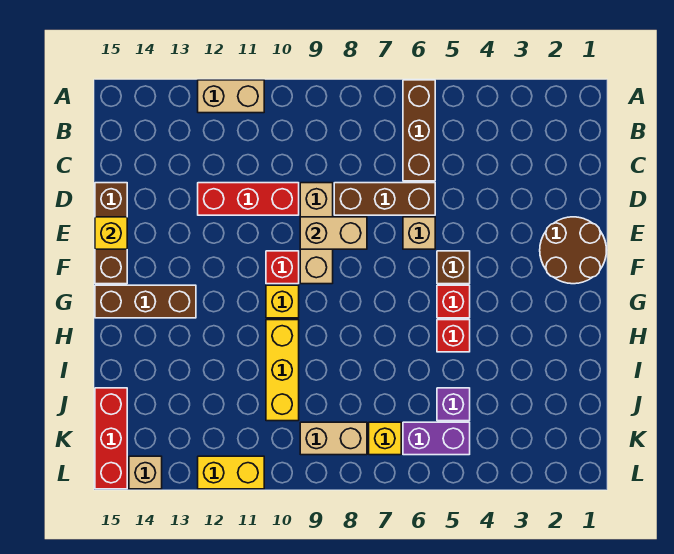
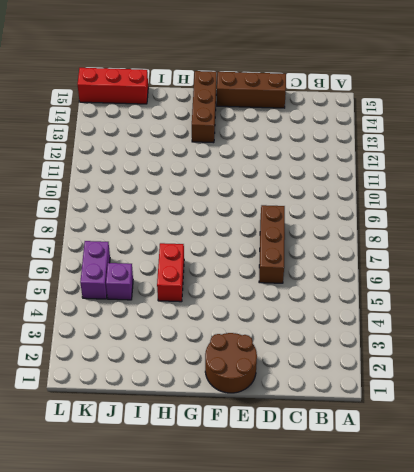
red 1x2 brick [157,243,184,302] -> red 1x1 brick [437,320,470,352]
none -> brown 1x3 brick [403,80,435,181]
none -> tan 1x2 brick [198,80,264,113]
none -> tan 1x3 brick [300,183,333,284]

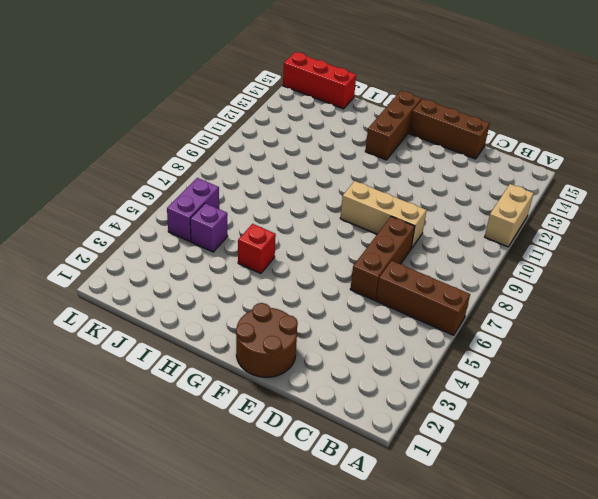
none -> red 1x3 brick [198,183,299,215]
none -> tan 1x1 brick [403,217,435,249]
none -> brown 1x1 brick [437,251,470,284]

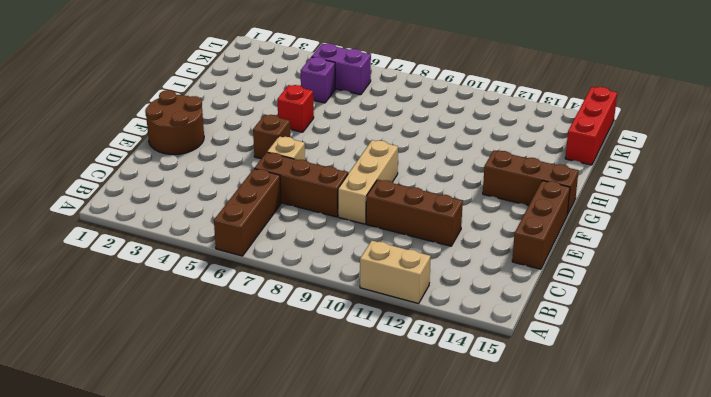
brown 1x3 brick [366,180,463,246] -> red 1x3 brick [198,183,299,215]
none -> red 1x1 brick [266,251,299,284]
none -> red 1x1 brick [437,285,470,318]
none -> yellow 1x1 brick [266,285,299,318]

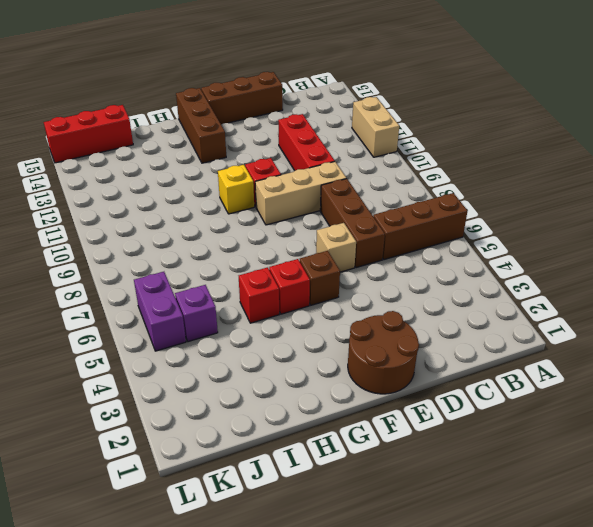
none -> yellow 1x3 brick [266,320,299,421]
none -> yellow 1x1 brick [369,422,401,455]
none -> tan 1x2 brick [300,422,367,455]

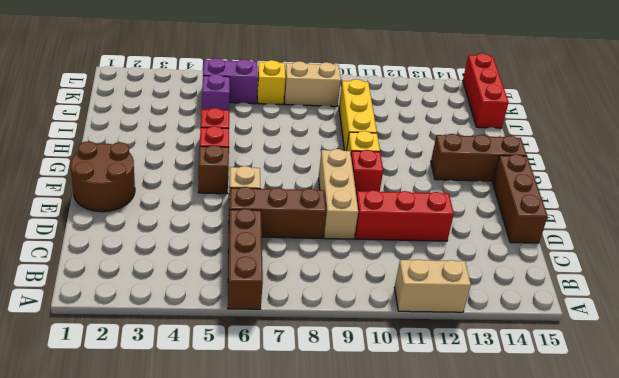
none -> yellow 1x2 brick [198,456,264,489]
none -> tan 1x1 brick [129,456,162,489]
none -> tan 1x2 brick [300,217,367,249]

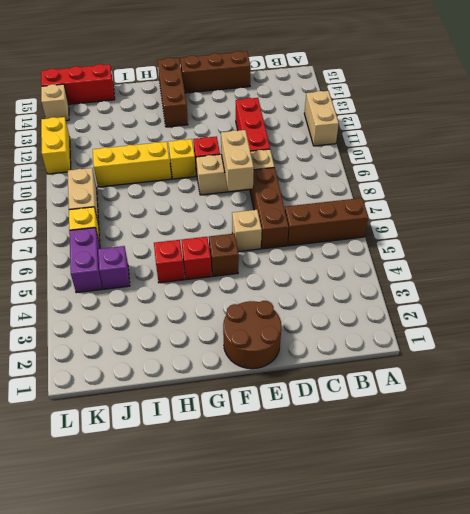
none -> yellow 1x1 brick [95,217,127,249]

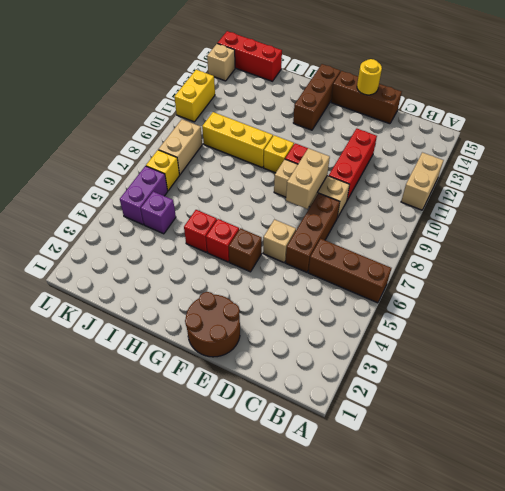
yellow 1x1 round brick [357,59,382,95] -> yellow 1x1 brick [95,217,127,249]

